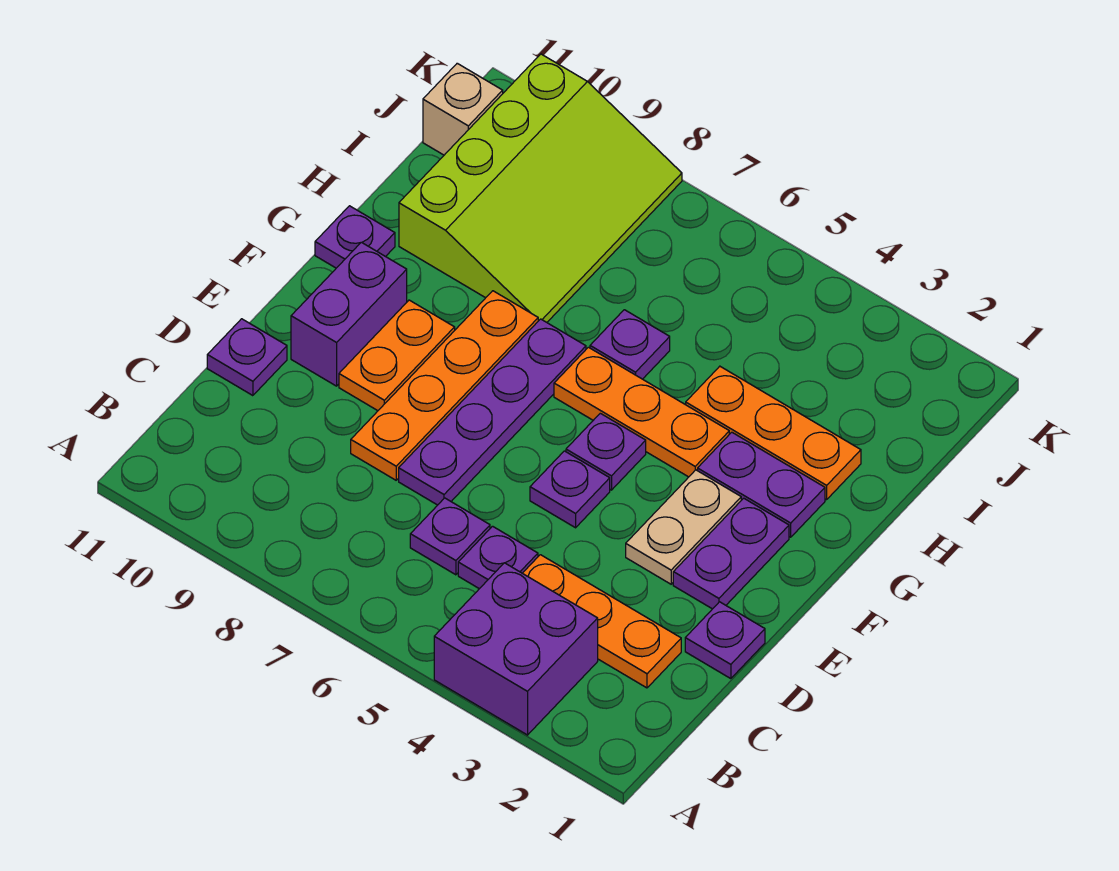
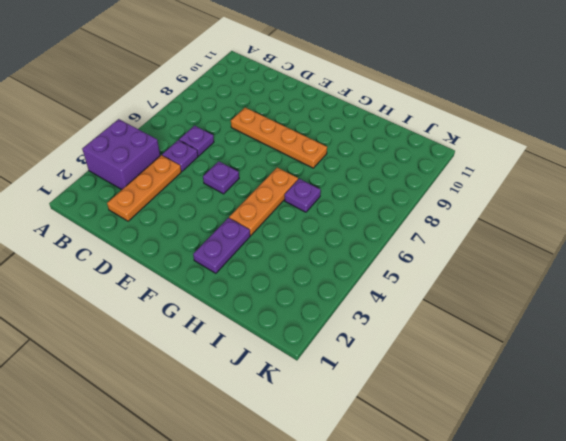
none -> purple 1x1 plate [685,602,765,679]
none -> purple 1x4 plate [399,319,586,505]
none -> purple 1x1 plate [207,319,287,396]

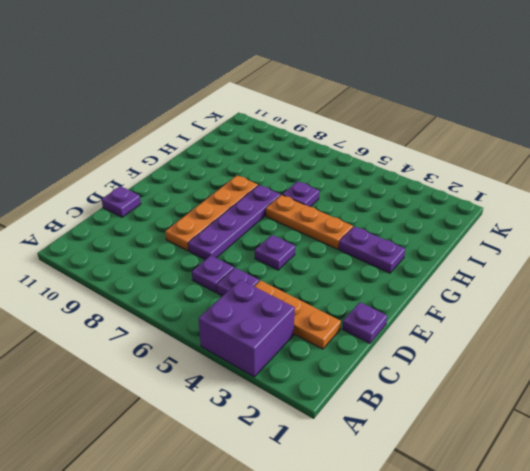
none -> purple 1x2 plate [673,498,789,609]
none -> tan 1x2 plate [626,470,741,584]
none -> orange 1x2 plate [339,300,455,411]

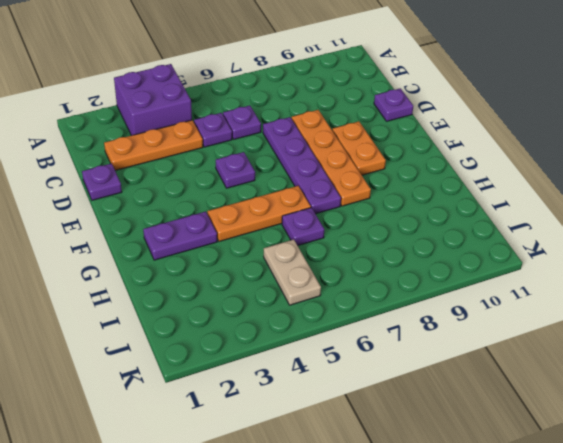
tan 1x2 plate [264,239,321,305] -> tan 1x2 plate moved to [626,470,741,584]
none -> purple 1x2 plate [673,498,789,609]
none -> purple 1x2 brick [291,242,407,386]
none -> purple 1x1 plate [566,413,646,490]

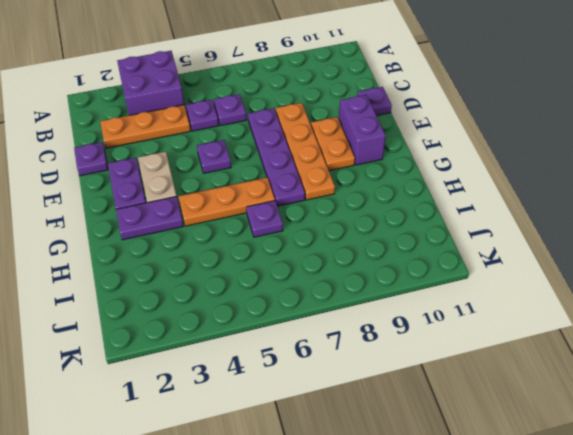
none -> purple 1x1 plate [566,413,646,490]
none -> purple 1x1 plate [315,206,395,268]
none -> orange 1x3 plate [686,366,861,500]

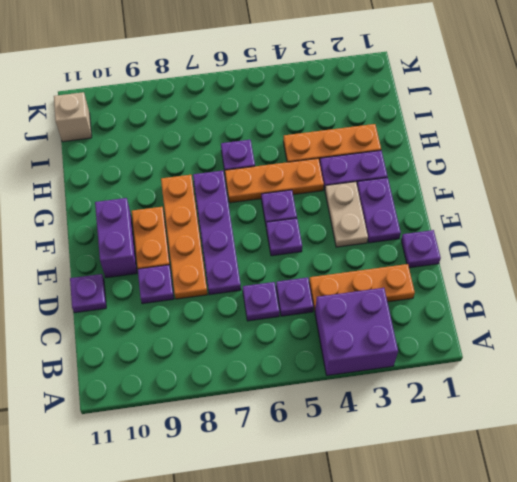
purple 1x1 plate [138,265,174,304] -> purple 1x1 plate moved to [315,206,395,268]
none -> lime 3x4 slope [399,54,682,322]

